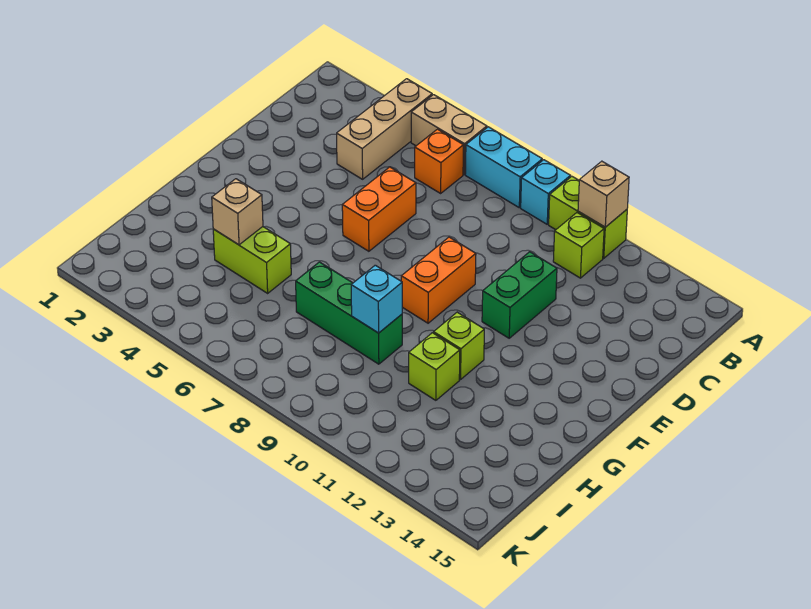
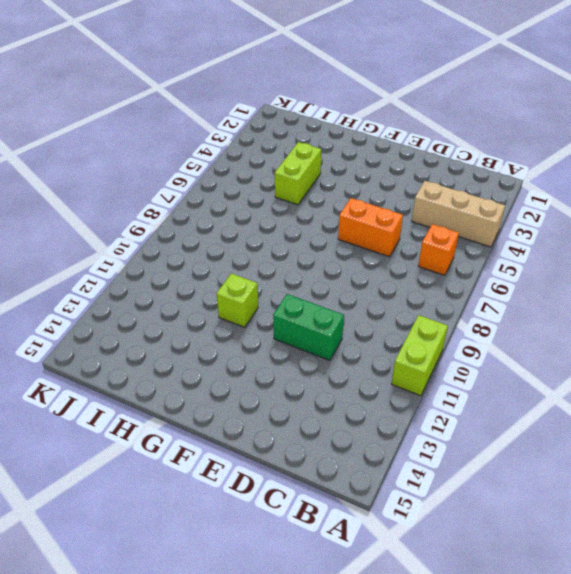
none -> tan 1x2 brick [411,95,487,174]
none -> cyan 1x2 brick [465,127,542,208]
none -> cyan 1x1 brick [521,160,571,224]

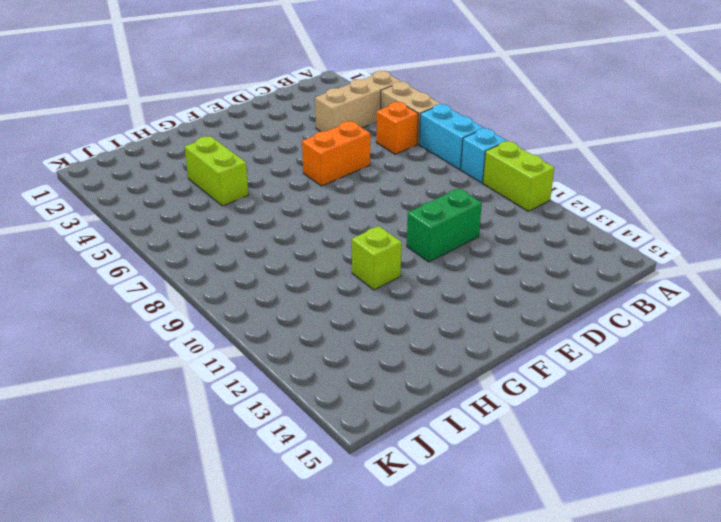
none -> lime 1x1 brick [553,213,604,278]
none -> orange 1x2 brick [401,237,476,323]
none -> green 1x3 brick [296,262,402,364]

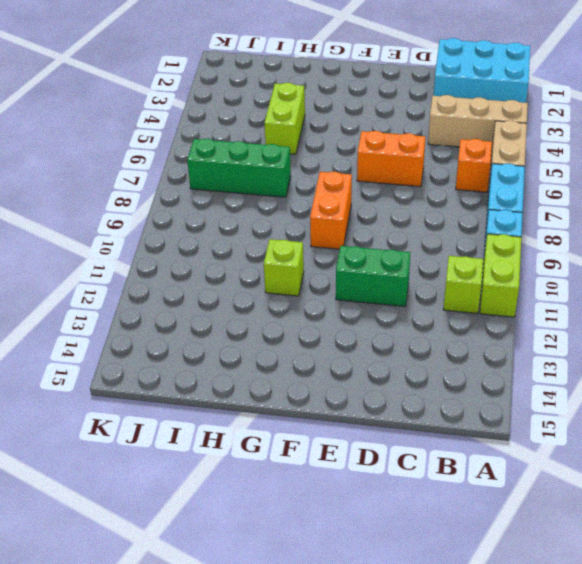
cyan 2x3 brick [434,38,530,103] -> none
orange 1x2 brick [310,172,352,249] -> orange 1x2 brick turned to [401,237,476,323]
green 1x3 brick [187,139,291,197] -> green 1x3 brick turned to [296,262,402,364]
none -> lime 1x1 brick [409,333,460,400]
none -> tan 1x1 brick [578,161,629,227]
none -> tan 1x1 brick [212,179,263,245]

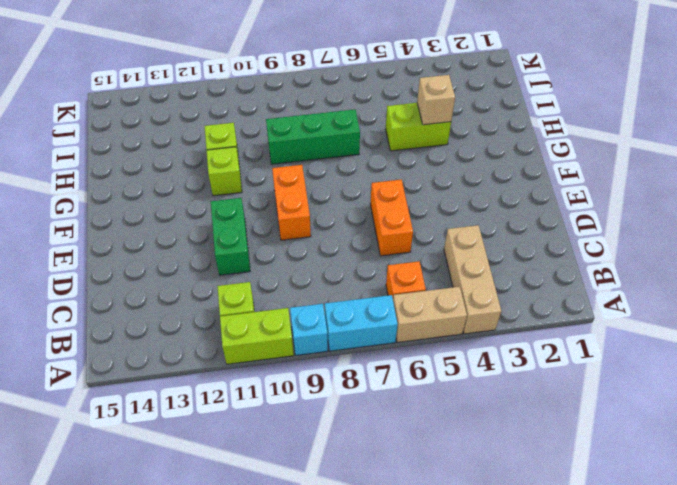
none -> tan 1x1 brick [578,161,629,227]
none -> cyan 1x1 brick [351,265,402,333]

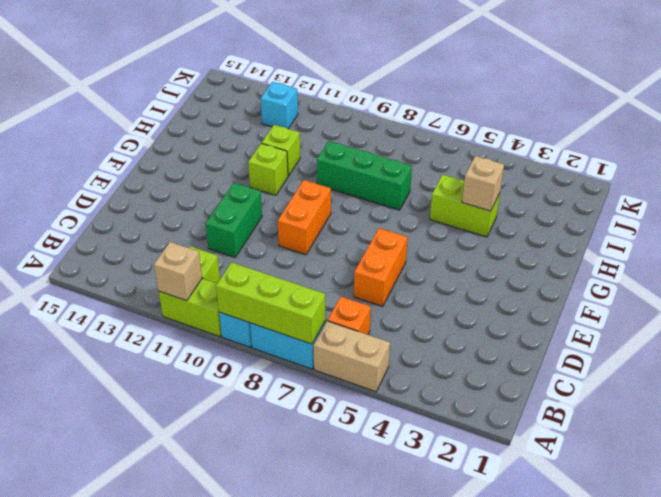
lime 1x3 brick [216,262,325,344] -> none
cyan 1x1 brick [261,82,298,129] -> cyan 1x1 brick moved to [351,265,402,333]
none -> tan 1x3 brick [337,79,432,179]

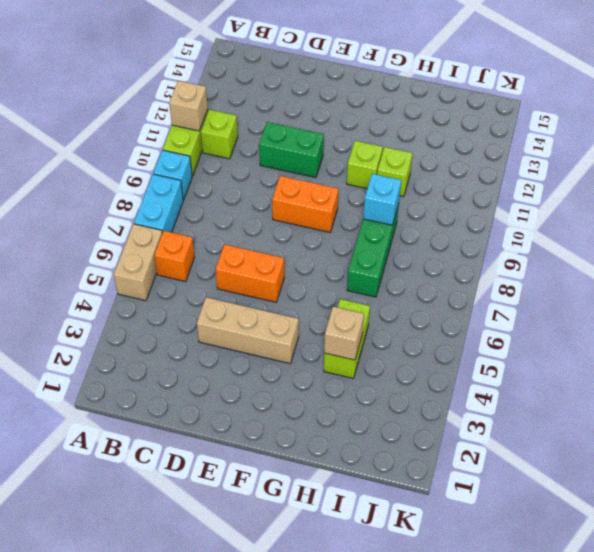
tan 1x3 brick [197,297,299,364] -> tan 1x3 brick moved to [337,79,432,179]

